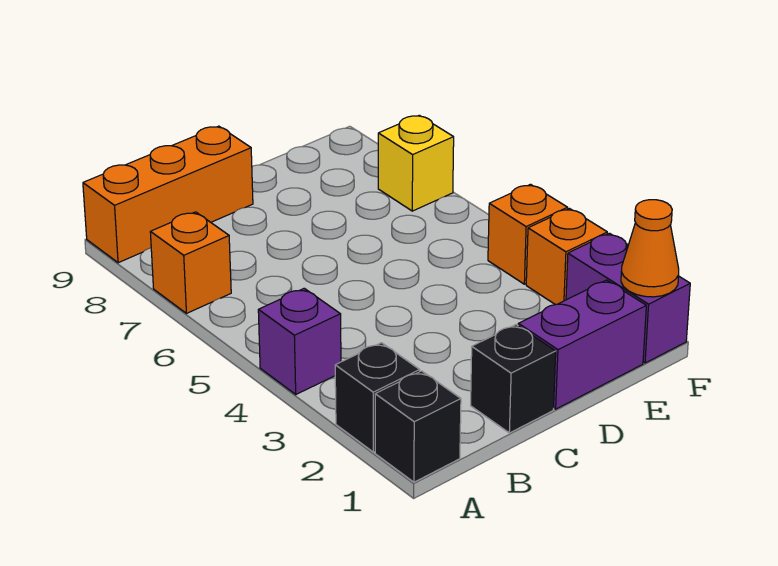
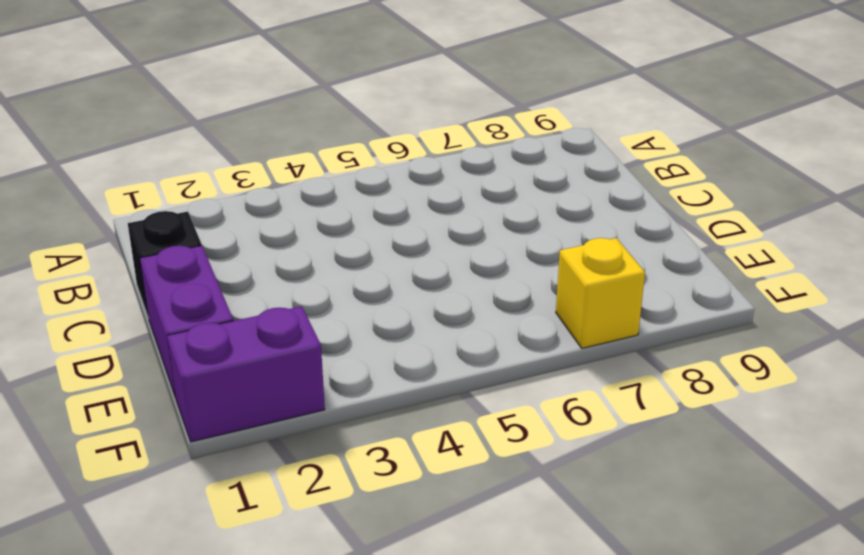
none -> black 1x1 brick [375,371,461,482]
none -> black 1x1 brick [335,343,420,452]
none -> purple 1x1 brick [258,288,341,394]

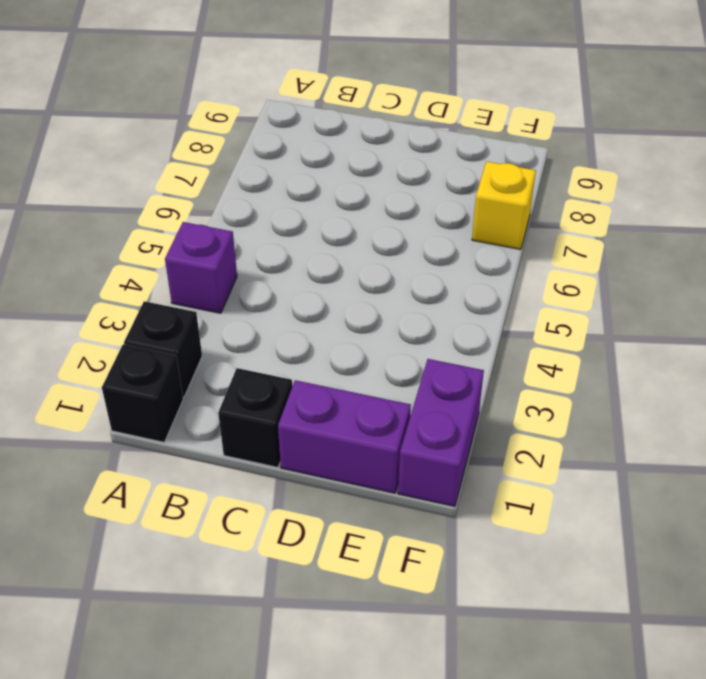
none -> orange 1x1 brick [150,212,231,313]
none -> orange 1x3 brick [83,126,253,263]
none -> orange 1x1 brick [526,209,607,305]

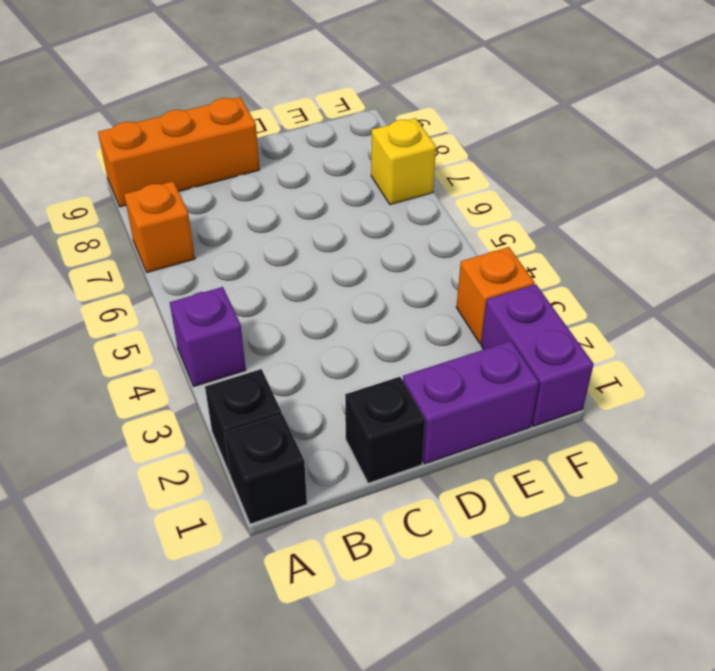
none -> orange 1x1 brick [488,184,568,284]
none -> orange 1x1 cone [621,200,679,297]

